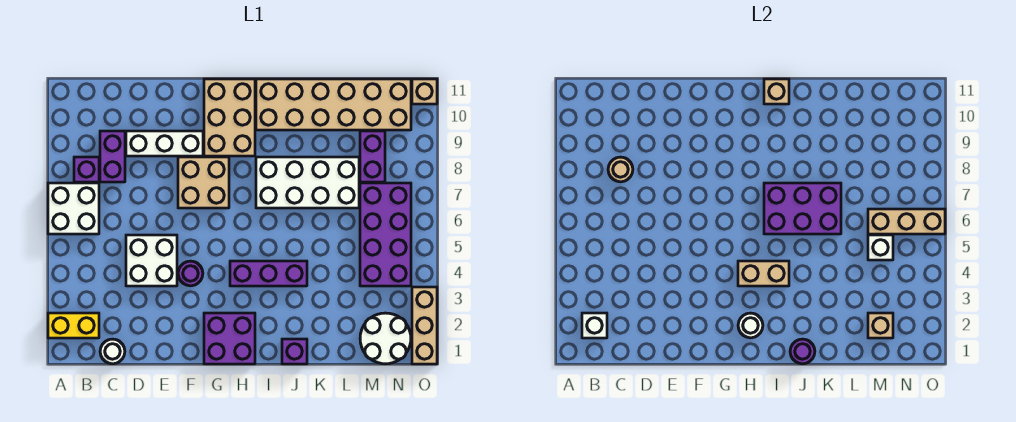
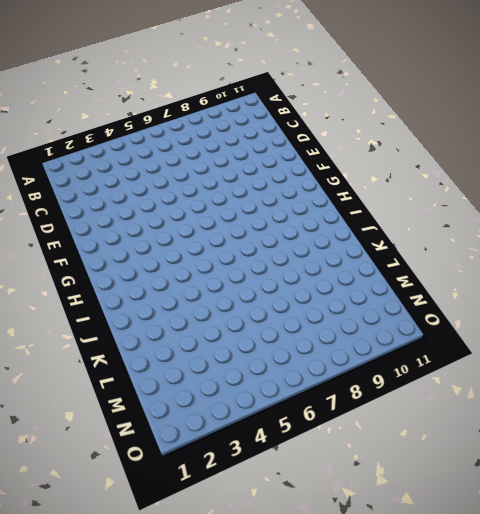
none -> yellow 1x2 brick [48,313,99,338]
none -> white 2x2 brick [48,183,99,234]
none -> purple 1x1 brick [74,157,99,182]
none -> white 1x1 round brick [100,339,125,364]

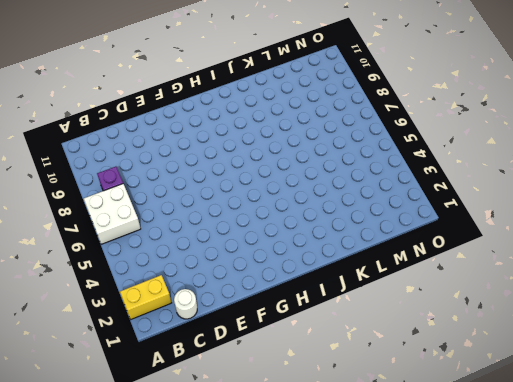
none -> purple 1x2 brick [100,131,125,182]
none -> white 2x2 brick [126,235,177,286]
none -> white 1x3 brick [126,131,203,156]
none -> purple 1x1 round brick [178,261,203,286]

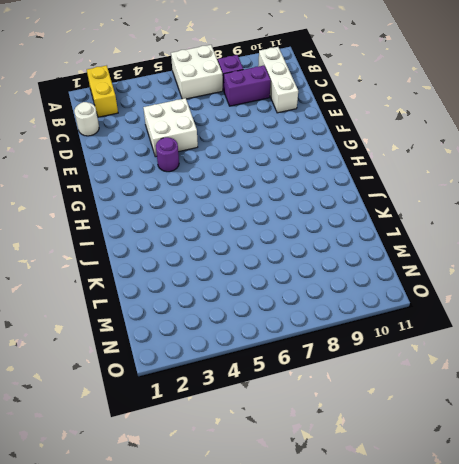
white 1x3 brick [258,47,298,113] -> white 1x3 brick moved to [126,131,203,156]
none -> tan 2x2 brick [178,157,229,208]
none -> purple 2x2 brick [204,313,255,364]
none -> tan 2x3 brick [204,79,255,156]
none -> purple 1x3 brick [230,261,307,286]

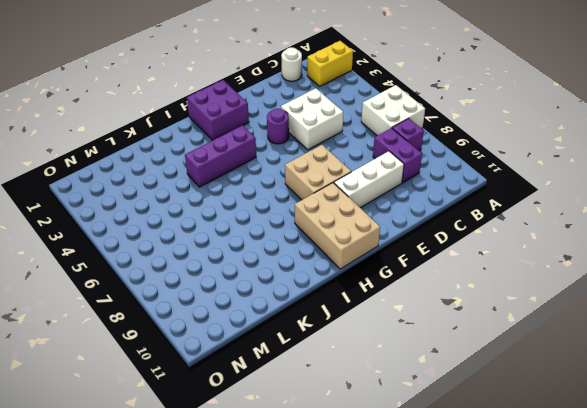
none -> white 2x4 brick [256,157,359,208]
none -> tan 2x6 brick [256,79,411,130]
none -> purple 1x1 brick [282,339,307,364]
none -> white 2x2 round brick [360,313,411,364]

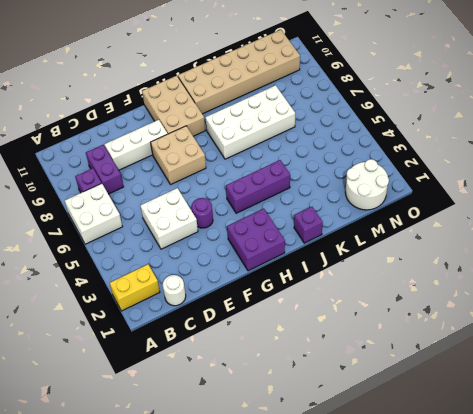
none -> purple 2x4 brick [360,183,411,286]
none -> purple 1x2 brick [360,131,385,182]
none -> tan 1x3 brick [412,287,437,364]
none -> tan 1x1 brick [412,79,437,104]

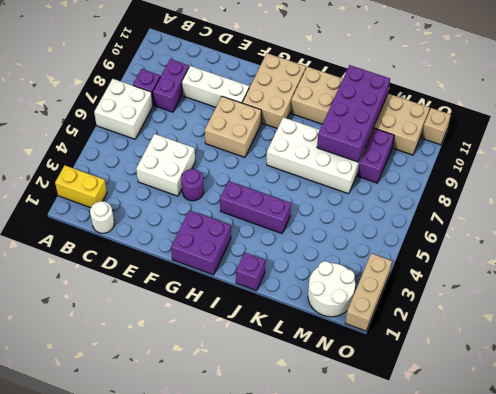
purple 2x4 brick [317,65,390,162] -> purple 2x4 brick moved to [360,183,411,286]
none -> white 1x1 brick [582,313,607,338]
none -> tan 1x1 round brick [608,157,633,182]
none -> white 1x1 round brick [738,313,763,338]
none -> tan 1x2 brick [738,261,789,286]

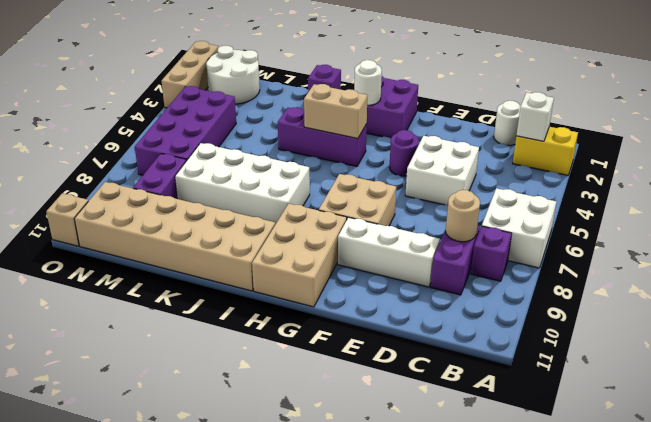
none -> purple 2x3 brick [764,183,841,234]
none -> tan 1x1 brick [764,79,789,104]
none -> purple 1x1 round brick [790,339,815,364]
none -> tan 1x1 brick [868,313,893,338]

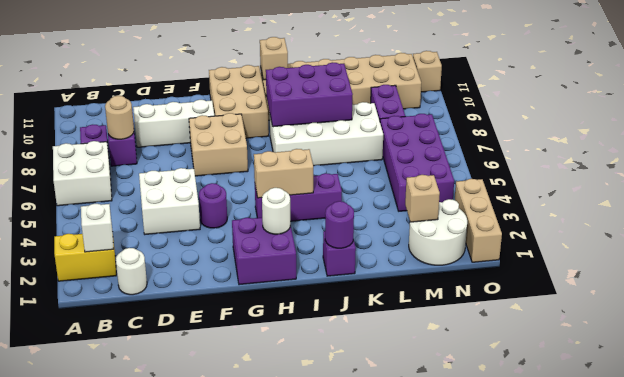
purple 2x3 brick [266,63,353,127] -> purple 2x3 brick moved to [764,183,841,234]
none -> white 1x1 brick [868,235,893,260]
none -> tan 1x3 brick [868,209,945,234]

